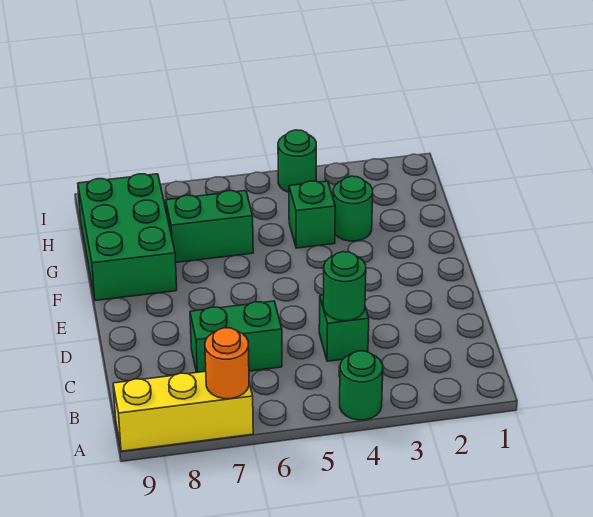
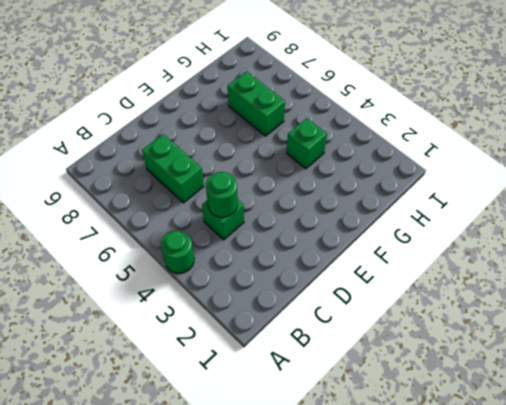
none -> yellow 1x3 brick [113,371,253,451]
none -> green 2x3 brick [78,174,177,301]

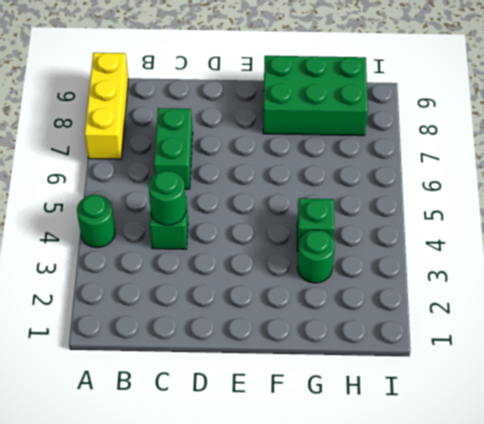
none -> green 1x2 brick [166,191,253,262]
none -> green 1x1 round brick [278,130,316,192]

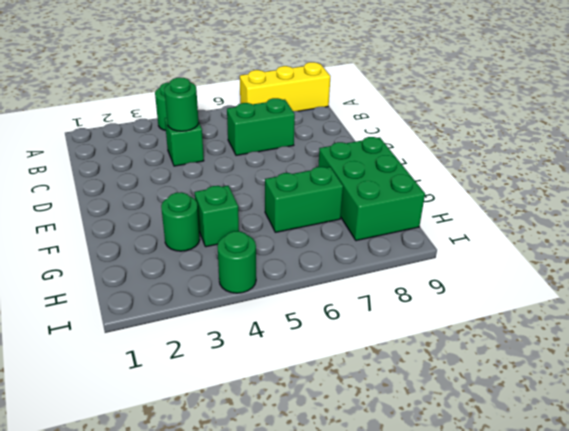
none -> orange 1x1 round brick [205,328,249,399]

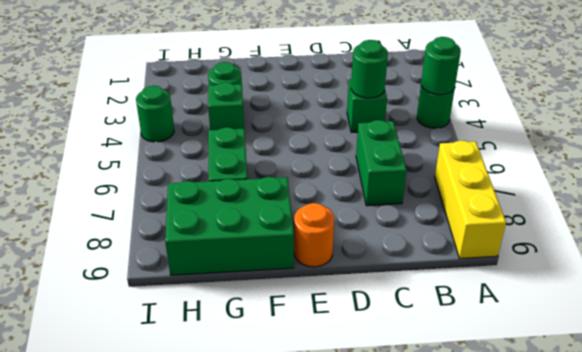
green 1x1 round brick [421,37,461,95] -> none
orange 1x1 round brick [294,203,334,267] -> orange 1x1 round brick moved to [205,328,249,399]

